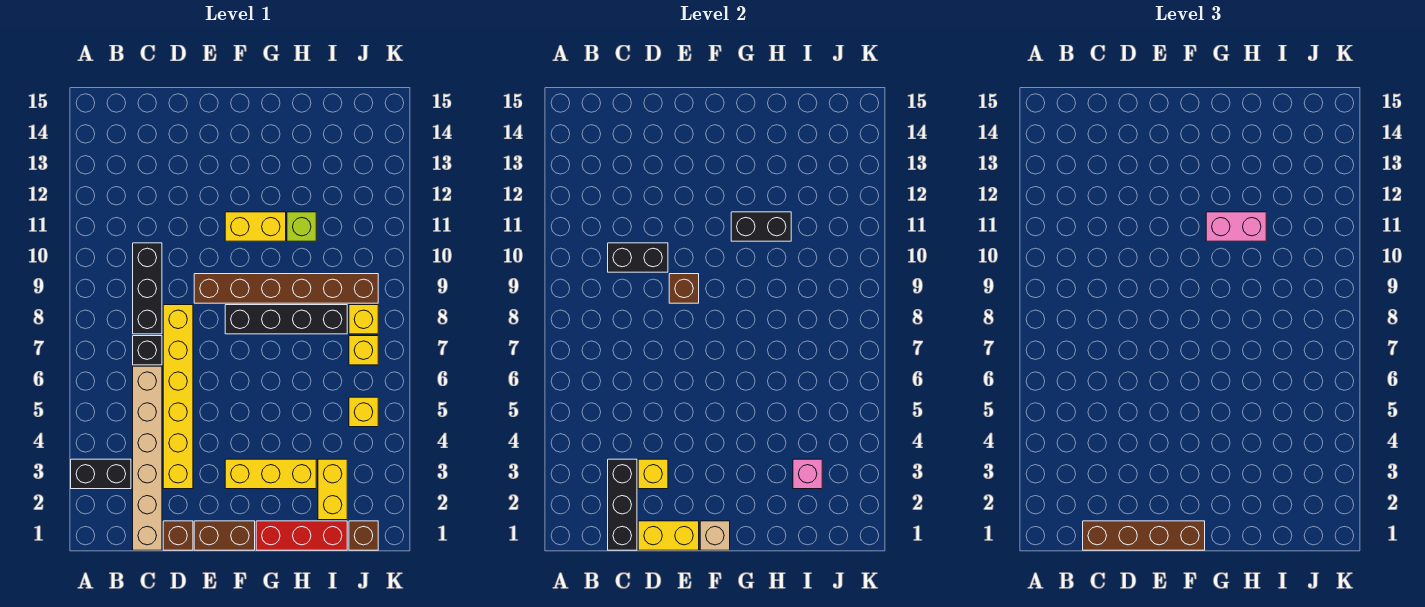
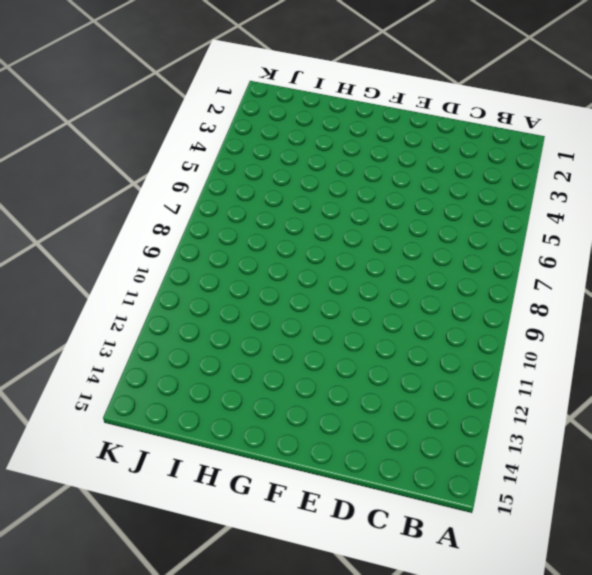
none -> black 1x2 brick [71,459,131,489]
none -> tan 1x6 brick [133,366,162,550]
none -> black 1x1 brick [133,336,162,365]

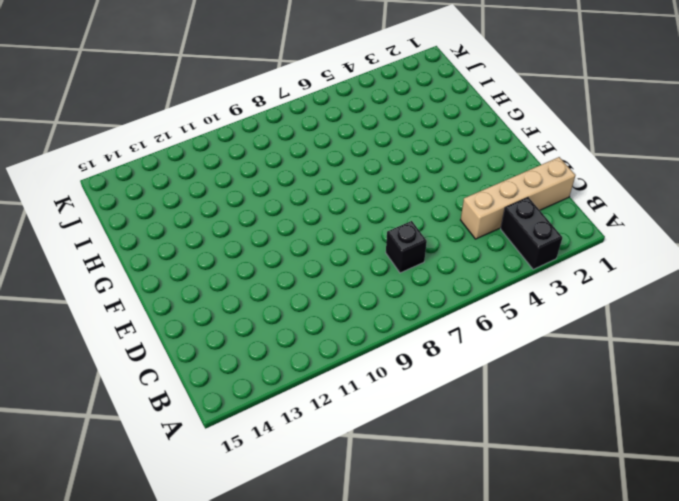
tan 1x4 brick [461,157,576,239] -> tan 1x6 brick [133,366,162,550]
none -> black 1x3 brick [133,243,162,334]
none -> brown 1x1 brick [163,521,193,550]
none -> yellow 1x6 brick [163,305,193,489]

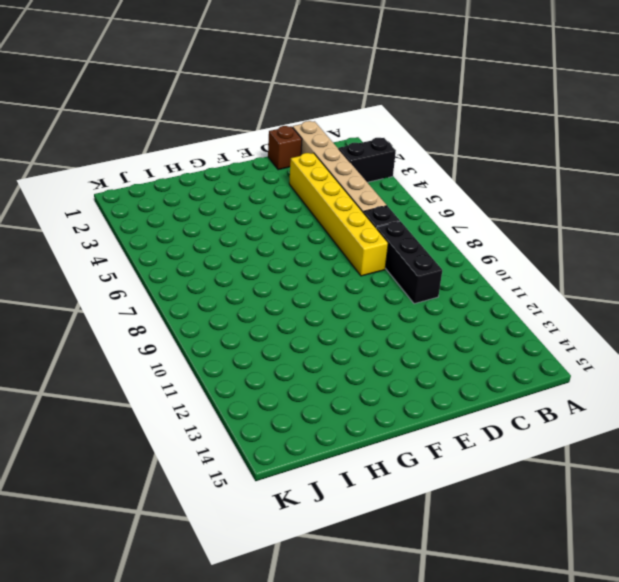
none -> brown 1x2 brick [194,521,255,550]
none -> brown 1x6 brick [194,274,378,303]
none -> yellow 1x3 brick [225,459,316,489]

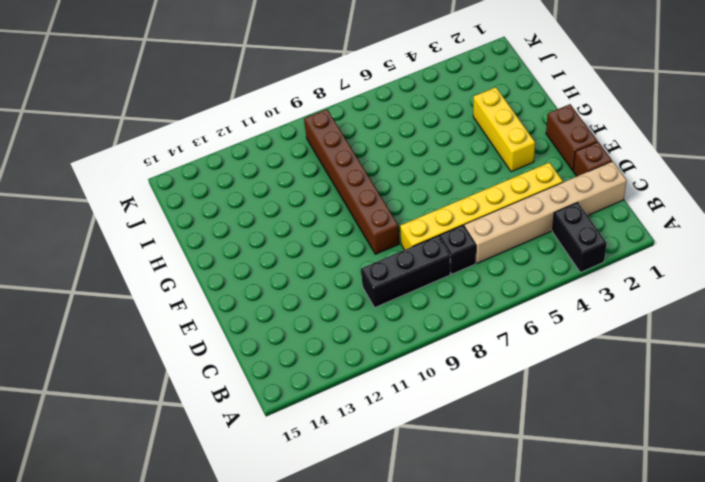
none -> black 1x4 brick [225,305,347,334]
none -> yellow 1x2 brick [225,212,286,241]
none -> red 1x3 brick [256,521,347,550]

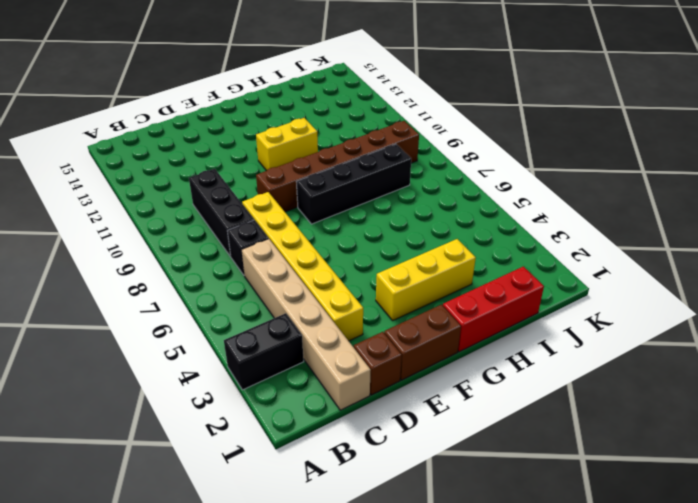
none -> lime 1x1 brick [287,212,316,241]
none -> yellow 1x2 brick [318,459,347,520]
none -> brown 1x1 brick [349,521,378,550]

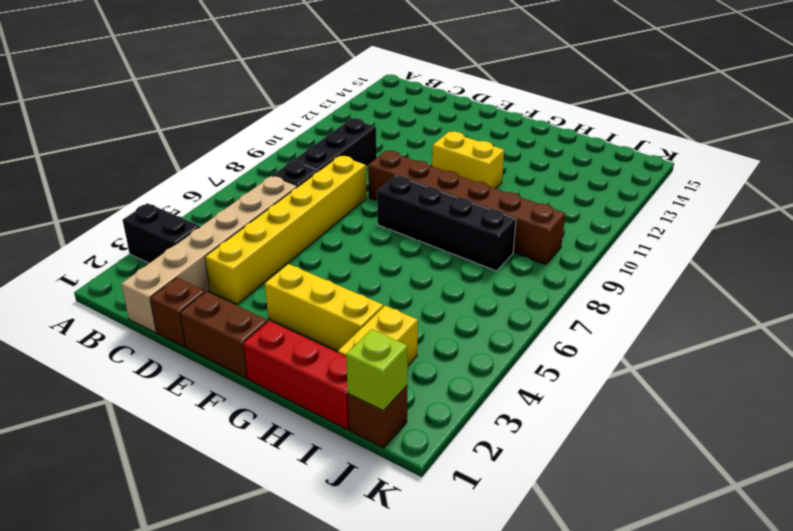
lime 1x1 brick [346,329,408,411] -> lime 1x1 brick moved to [287,212,316,241]
none -> yellow 1x1 brick [349,397,378,427]
none -> yellow 1x1 brick [349,336,378,365]
none -> yellow 1x1 brick [349,305,378,334]

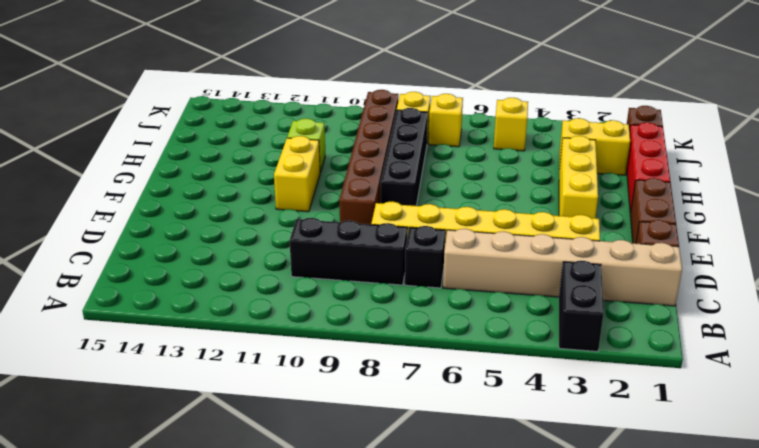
none -> black 1x3 brick [608,459,637,550]
none -> black 1x2 brick [608,243,668,272]
none -> yellow 1x2 brick [638,521,699,550]

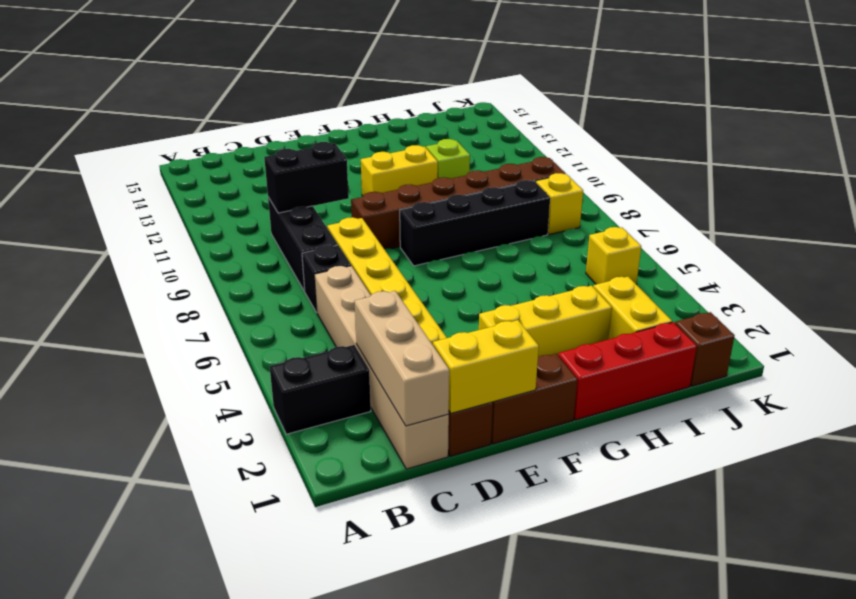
tan 1x3 brick [354,291,449,426] -> black 1x3 brick [608,459,637,550]
none -> yellow 1x1 brick [349,336,378,365]
none -> yellow 1x1 brick [638,459,668,489]
none -> brown 1x1 brick [669,274,699,303]

